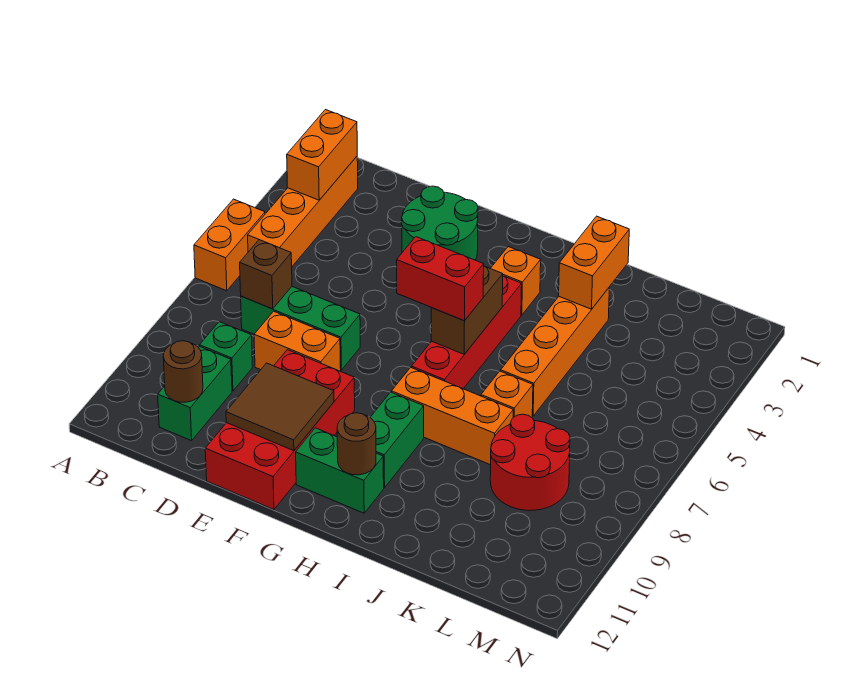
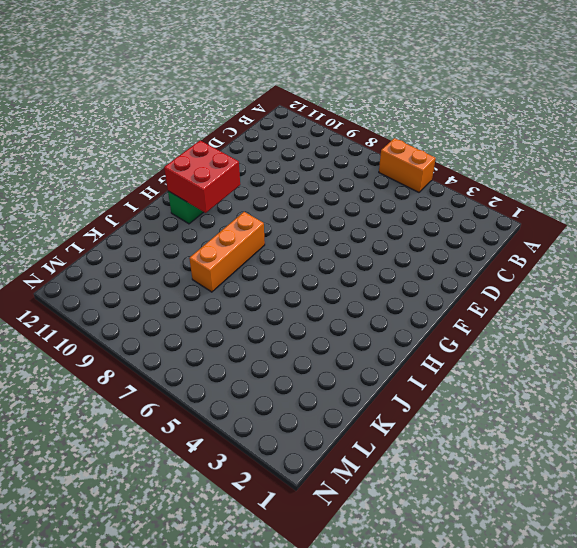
red 2x2 brick [164,141,240,213] -> brown 1x1 round brick [337,413,376,475]
none -> orange 1x4 brick [248,156,358,266]
none -> green 1x3 brick [241,287,360,370]
none -> green 1x1 brick [200,322,252,391]

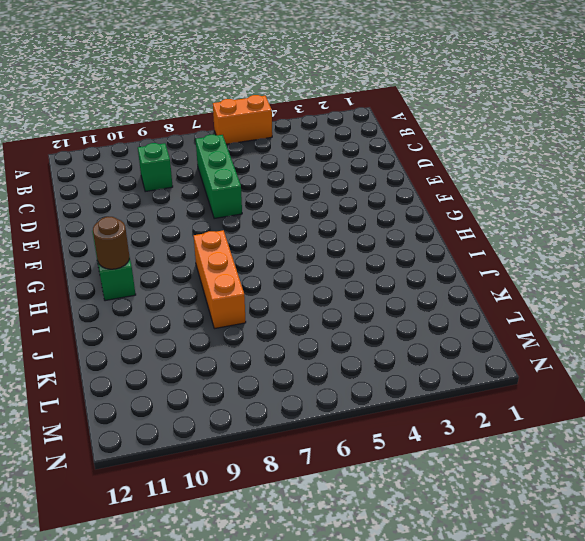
none -> orange 1x4 brick [248,156,358,266]
none -> green 1x2 brick [158,346,232,441]
none -> orange 1x2 brick [254,311,341,371]

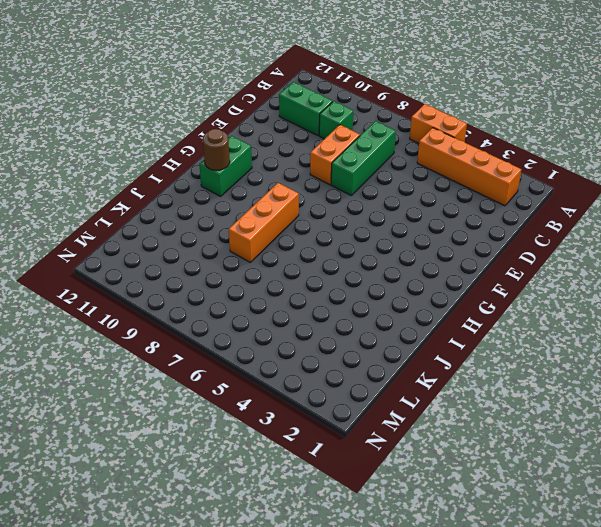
none -> green 2x2 round brick [402,186,478,260]
none -> red 2x4 brick [205,350,355,510]
none -> orange 1x1 brick [490,247,541,315]

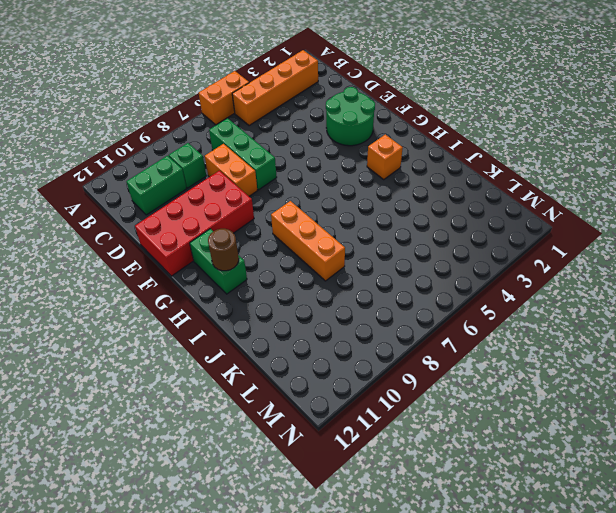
none -> red 1x4 brick [412,276,522,389]
none -> green 1x2 brick [370,392,424,488]
none -> orange 1x4 brick [501,288,609,416]

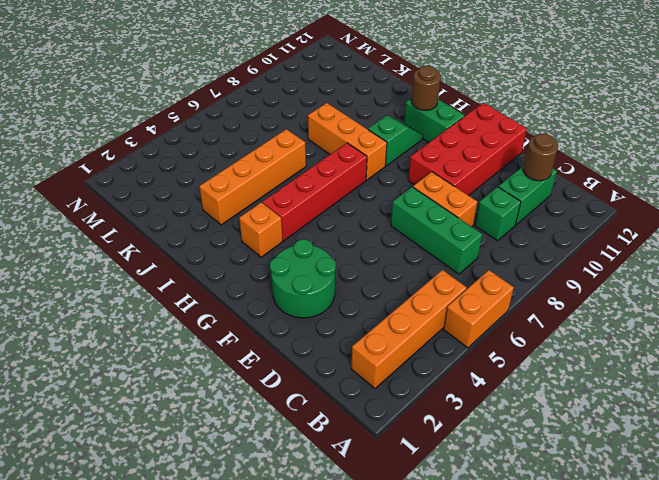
green 1x2 slope [368,116,423,166] -> green 1x2 brick [370,392,424,488]
none -> orange 1x1 brick [481,371,533,418]
none -> red 2x2 round brick [490,414,570,511]
none -> orange 1x2 brick [287,110,357,200]

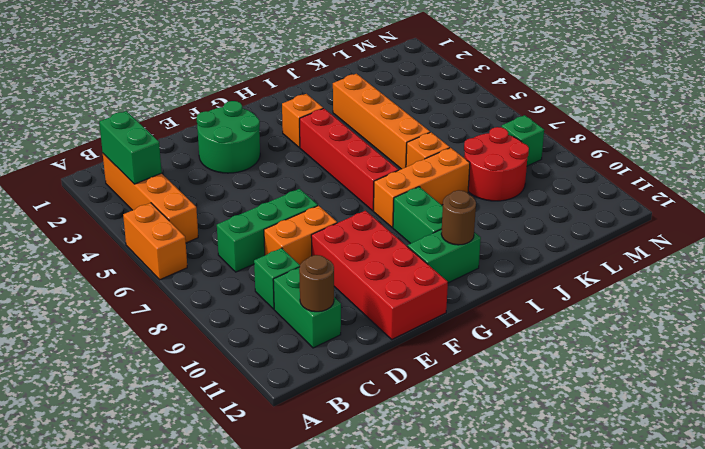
green 1x2 brick [99,111,162,184] -> orange 1x2 brick [287,110,357,200]
green 1x1 brick [502,115,544,166] -> none
none -> brown 1x1 brick [240,240,292,309]
none -> brown 2x2 tile [226,363,334,451]
none -> brown 1x2 brick [431,266,503,354]

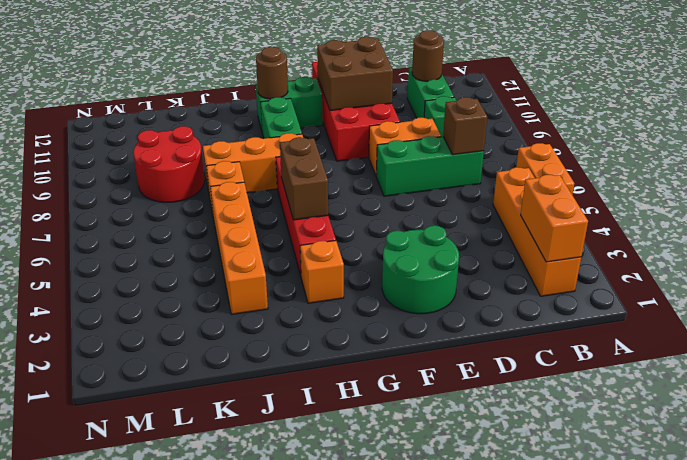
brown 2x2 brick [317,37,393,111] -> brown 2x2 tile [226,363,334,451]
none -> orange 1x2 brick [559,216,629,309]
none -> red 1x2 brick [397,237,484,321]

